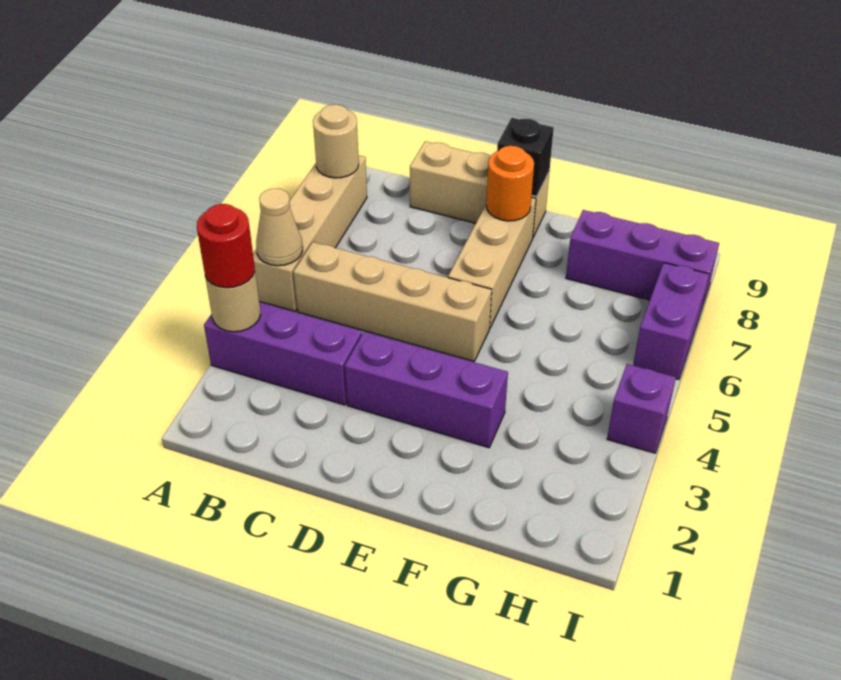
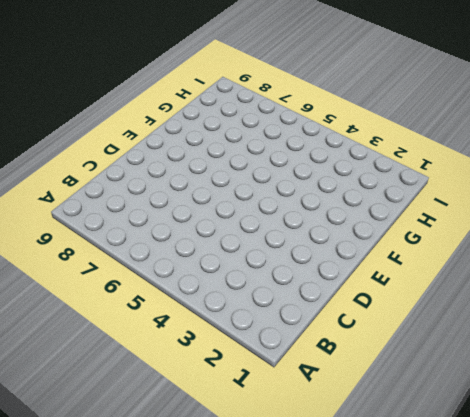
none -> purple 1x3 brick [204,302,362,405]
none -> tan 1x4 brick [253,155,367,311]
none -> tan 1x4 brick [293,242,492,361]

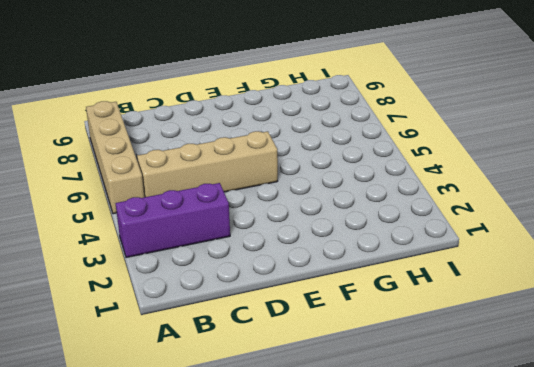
none -> tan 1x3 brick [410,141,549,237]
none -> purple 1x3 brick [345,332,508,448]
none -> tan 1x3 brick [448,197,536,327]

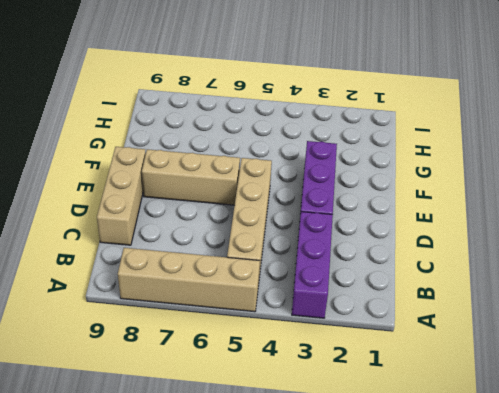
none -> purple 1x3 brick [566,210,719,310]
none -> purple 1x1 brick [607,364,676,453]
none -> purple 1x2 brick [633,263,709,380]

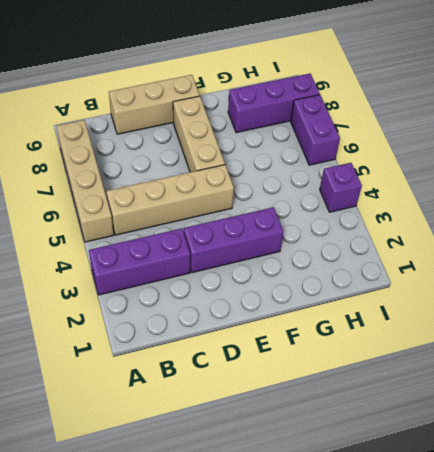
none -> tan 1x1 round brick [205,272,261,332]
none -> tan 1x1 cone [256,189,303,266]
none -> tan 1x1 round brick [313,105,359,178]

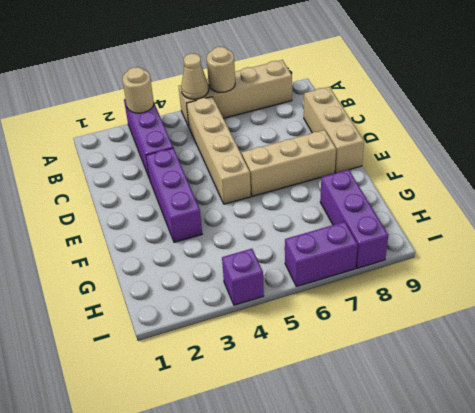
tan 1x1 round brick [207,47,235,92] -> tan 1x1 round brick moved to [313,105,359,178]
none -> orange 1x1 round brick [486,146,534,221]
none -> black 1x1 brick [497,118,554,197]
none -> red 1x1 round brick [197,204,255,288]

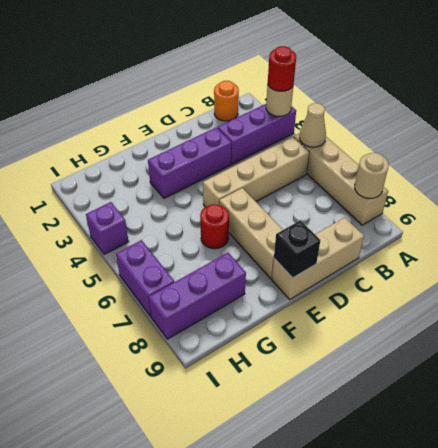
orange 1x1 round brick [214,81,239,121] -> orange 1x1 round brick moved to [486,146,534,221]
red 1x1 round brick [200,204,229,249] -> none

